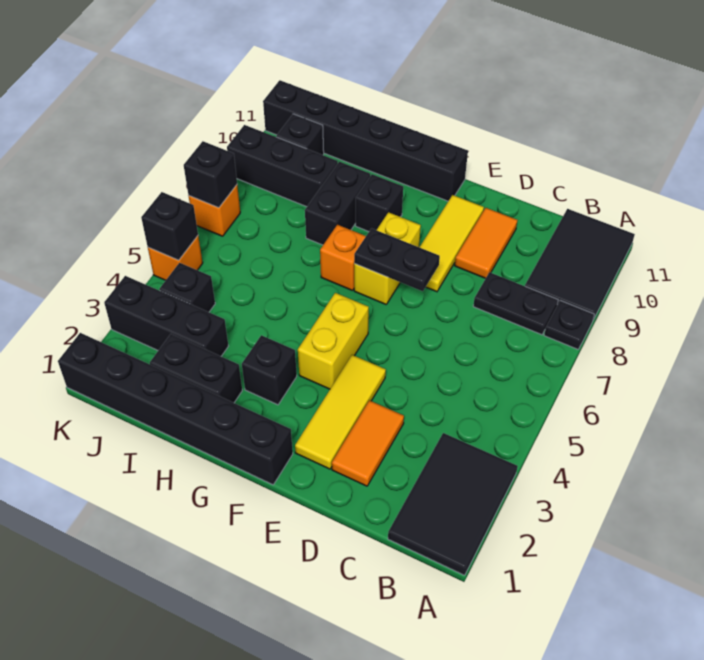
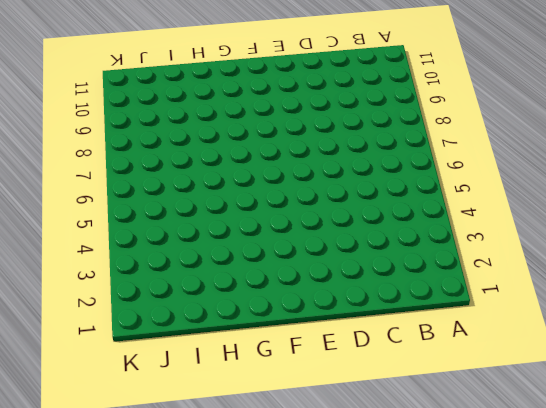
none -> black 2x3 tile [388,433,518,575]
none -> black 1x1 plate [544,301,594,349]
none -> black 2x3 tile [525,209,635,320]

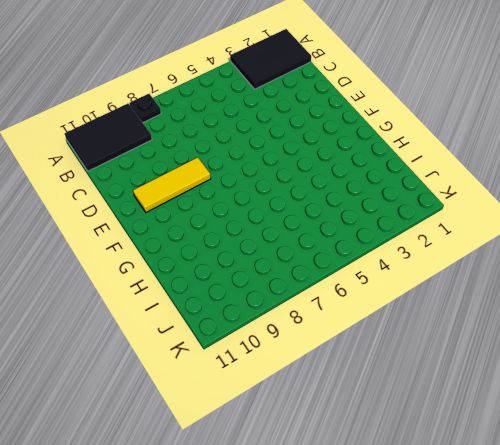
none -> black 1x2 plate [473,272,558,335]
none -> orange 1x2 tile [332,400,404,486]
none -> orange 1x2 tile [455,208,517,278]

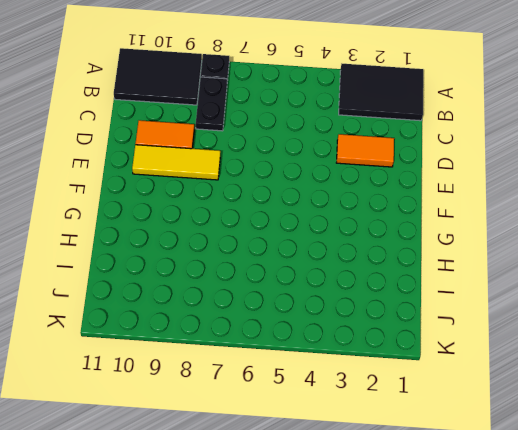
none -> yellow 1x3 tile [295,355,386,469]
none -> black 1x6 brick [58,333,293,485]
none -> yellow 1x2 brick [298,293,369,389]

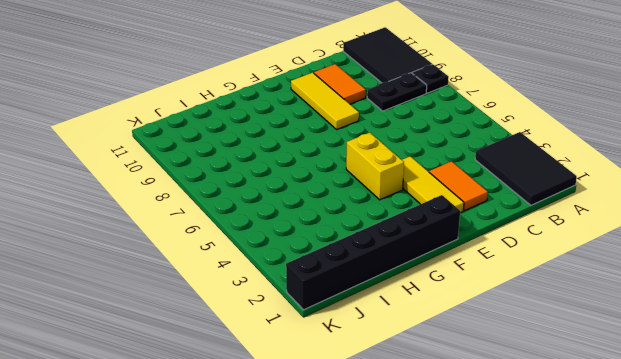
none -> yellow 1x2 brick [354,212,421,304]
none -> black 1x6 brick [263,80,468,201]
none -> black 1x1 brick [242,335,297,405]

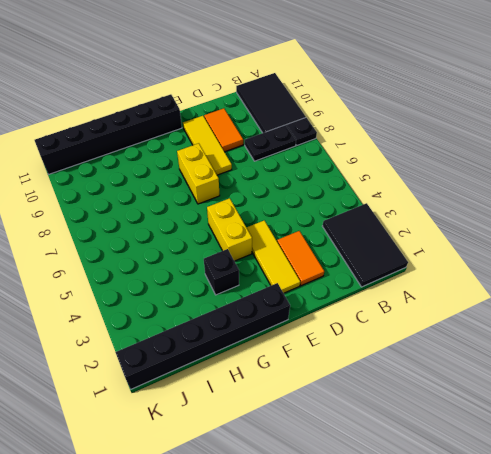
none -> orange 1x1 brick [320,225,366,291]
none -> black 1x1 brick [356,174,403,232]
none -> black 1x2 brick [150,334,242,403]

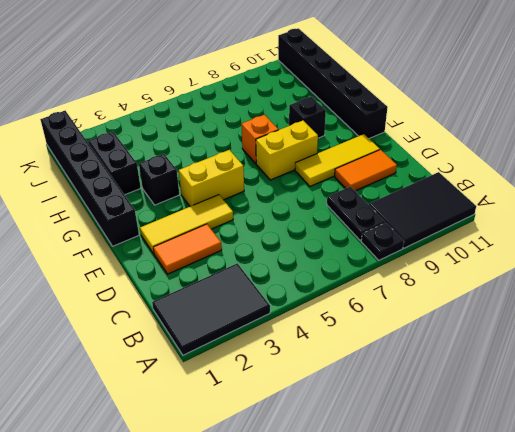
none -> black 1x2 brick [305,162,370,245]
none -> black 1x3 brick [104,276,228,356]
none -> black 1x3 brick [227,125,338,207]

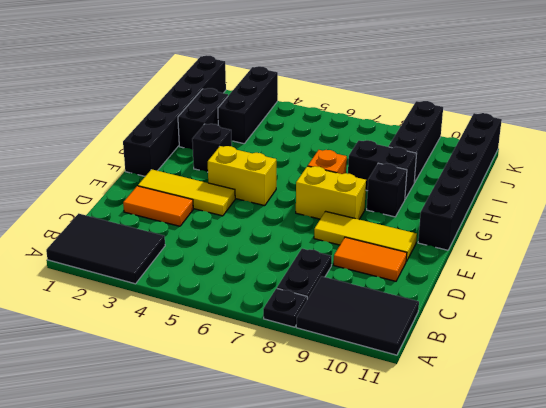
none -> black 1x1 brick [159,263,215,312]
none -> black 1x1 brick [276,114,324,155]
none -> orange 1x1 brick [148,236,203,280]

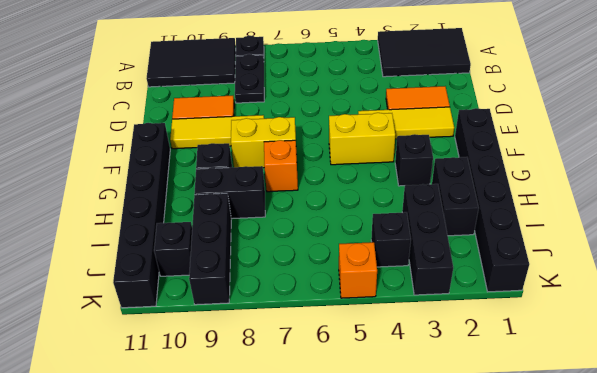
none -> orange 1x1 brick [189,185,240,236]
none -> black 1x2 plate [354,228,440,291]
none -> black 1x1 brick [141,192,198,260]

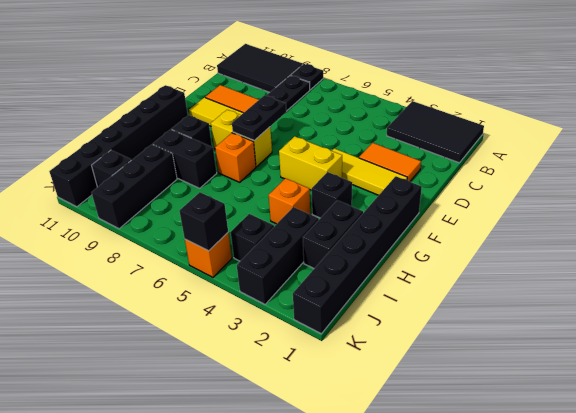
orange 1x1 brick [269,178,310,224] -> orange 1x1 brick moved to [189,185,240,236]
none -> black 1x1 brick [184,141,237,208]

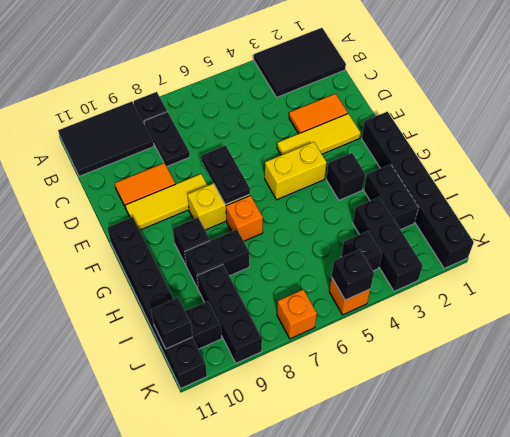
black 1x1 brick [151,298,193,349] -> black 1x1 brick moved to [184,141,237,208]

